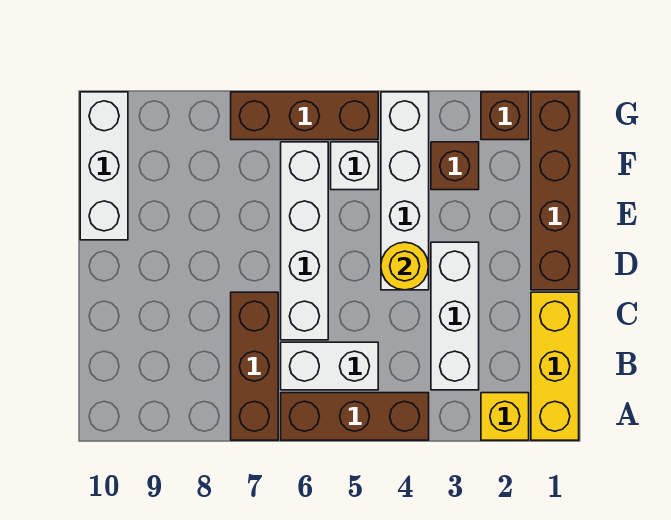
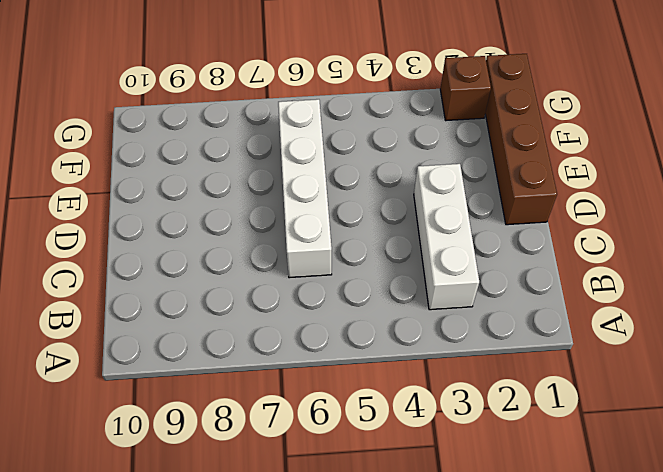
none -> yellow 1x3 brick [531,292,579,440]
none -> yellow 1x1 brick [481,393,529,440]
none -> brown 1x3 brick [281,393,429,440]

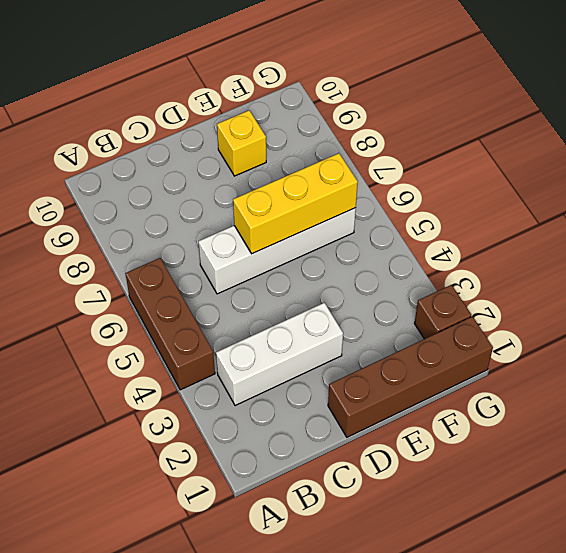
yellow 1x3 brick [233,153,358,254] -> yellow 1x3 brick moved to [531,292,579,440]
yellow 1x1 brick [217,110,266,176] -> yellow 1x1 brick moved to [481,393,529,440]
none -> brown 1x3 brick [231,292,278,440]
none -> white 1x2 brick [281,342,378,390]
none -> white 1x4 brick [381,92,429,290]

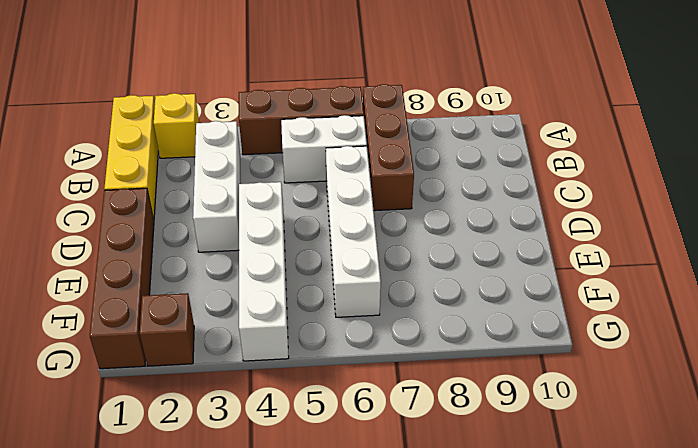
none -> white 1x3 brick [80,92,128,240]
none -> brown 1x1 brick [431,142,479,190]
none -> white 1x1 brick [331,142,378,190]

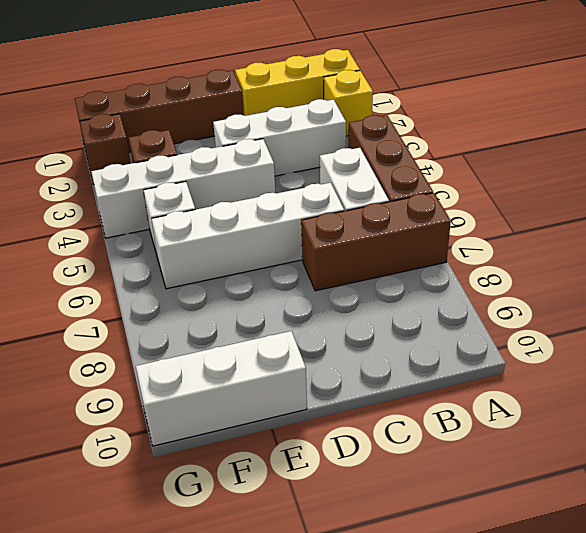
none -> brown 1x3 brick [231,92,378,140]
none -> yellow 1x1 round brick [381,242,429,290]

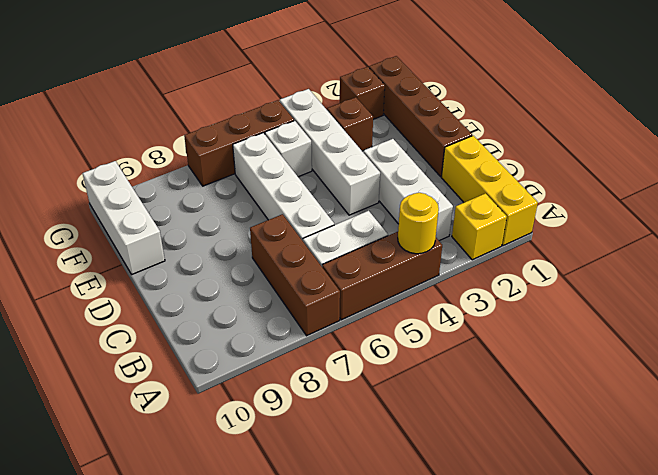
yellow 1x1 round brick [398,193,439,254] -> yellow 1x1 round brick moved to [381,242,429,290]

